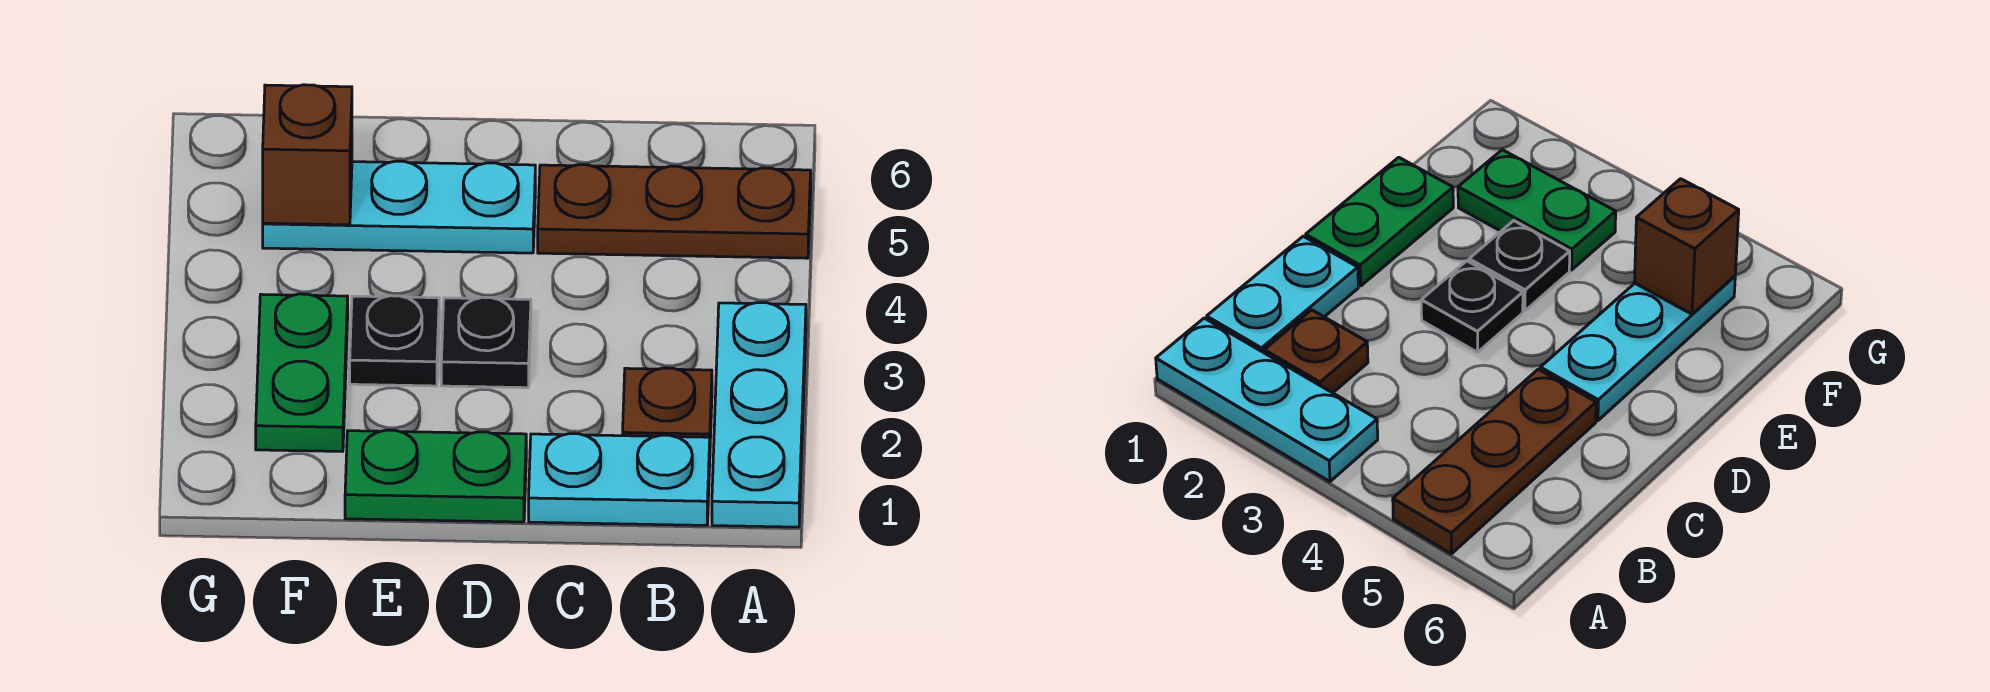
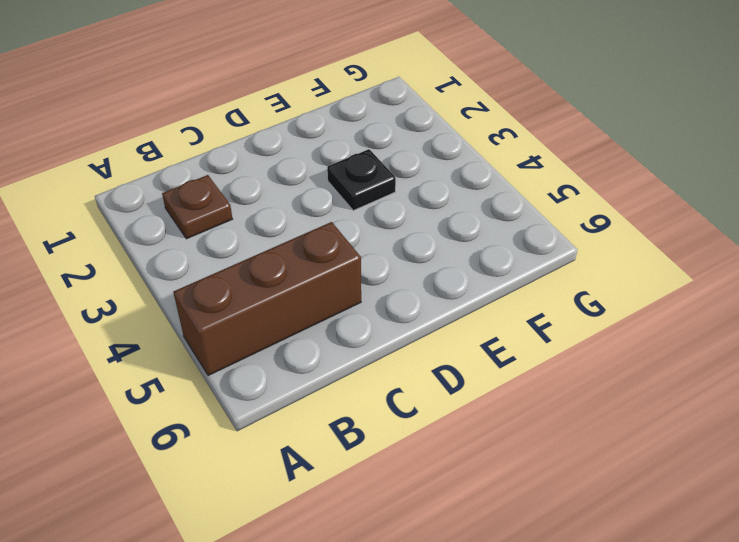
brown 1x3 brick [173,222,361,376] -> brown 1x3 plate [538,165,811,258]
none -> cyan 1x3 plate [712,303,806,527]
none -> cyan 1x2 plate [529,434,710,525]

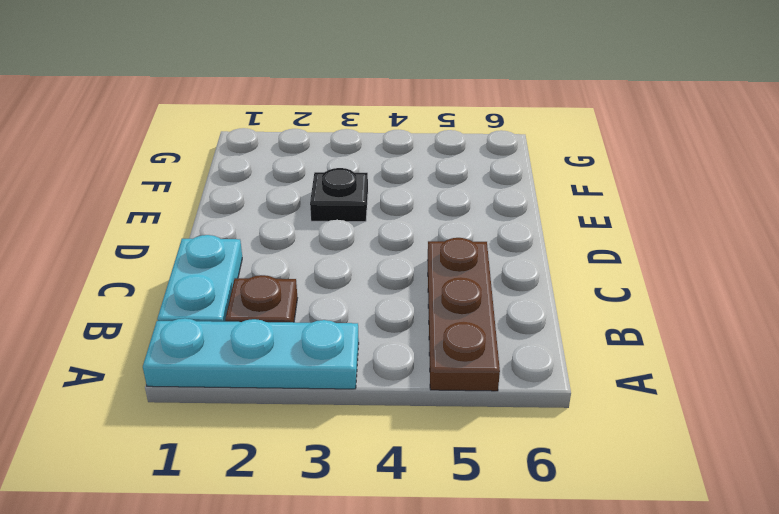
none -> green 1x2 plate [345,430,526,522]
none -> black 1x1 plate [441,297,531,388]

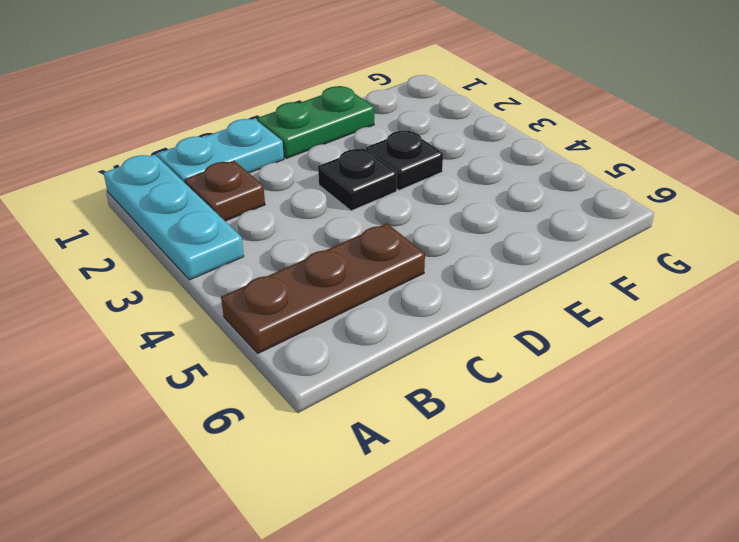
none -> cyan 1x3 plate [263,161,535,253]
none -> green 1x2 plate [256,294,348,451]

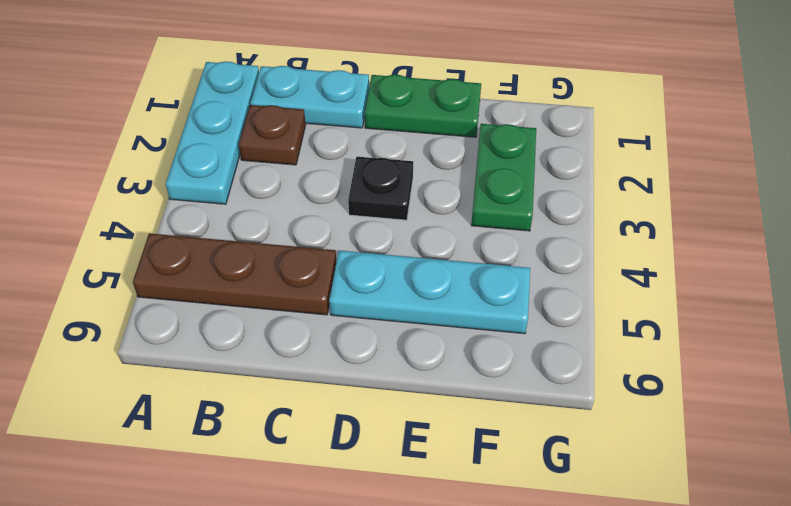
none -> black 1x1 plate [350,296,439,386]
none -> brown 1x1 brick [263,85,352,225]

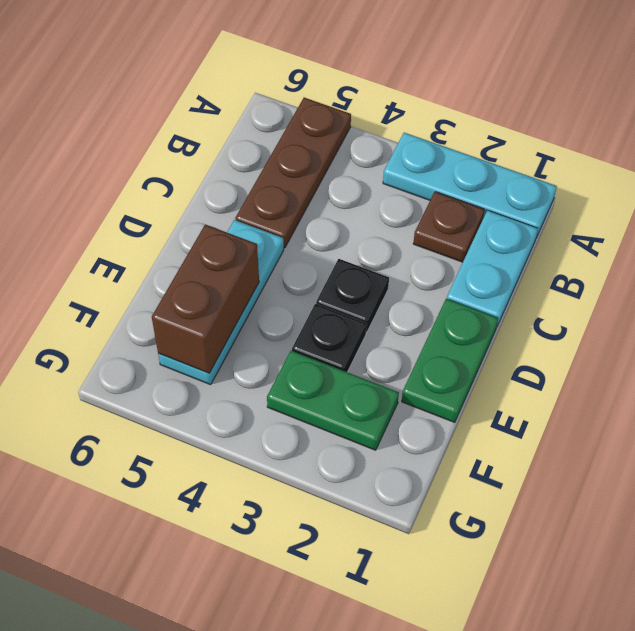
brown 1x2 brick [152,224,259,373] -> brown 1x1 brick [263,85,352,225]

